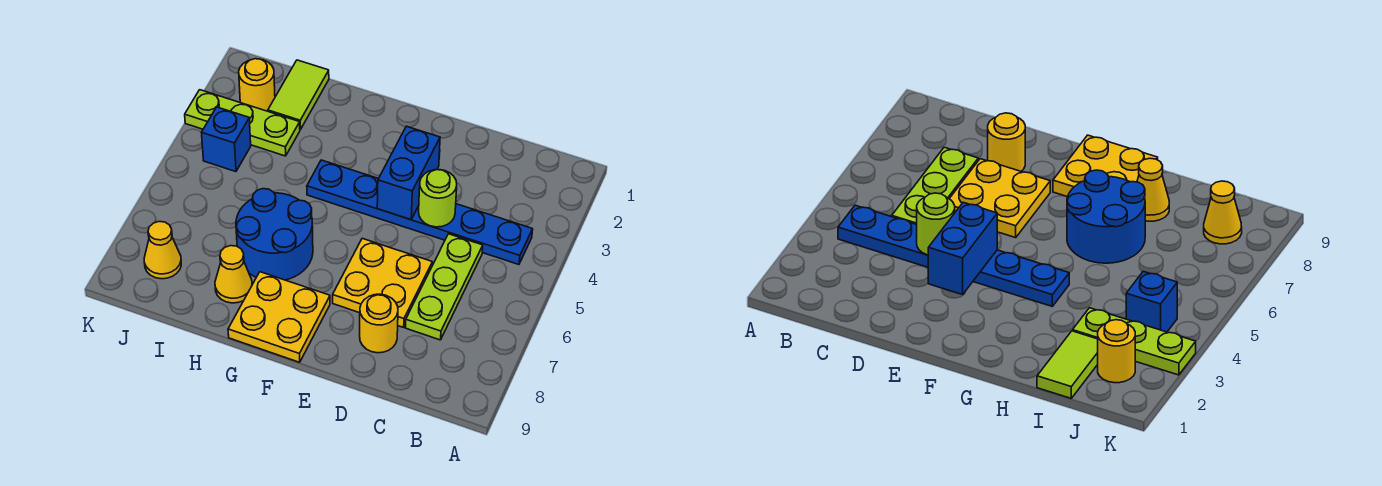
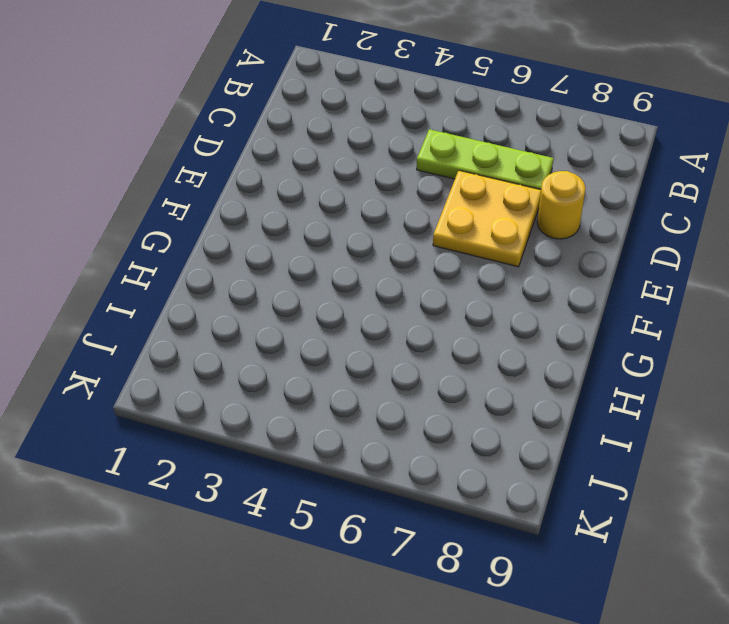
none -> blue 1x6 plate [307,160,533,264]
none -> yellow 2x2 plate [228,272,330,362]
none -> blue 2x2 round brick [236,189,313,280]

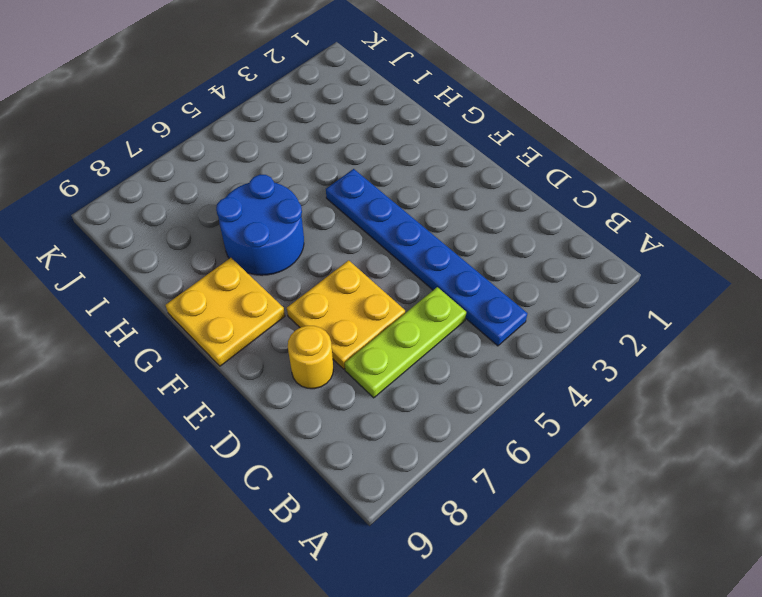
none -> yellow 1x1 cone [215,246,252,303]
none -> lime 1x2 tile [268,60,329,130]
none -> lime 1x3 plate [185,90,300,156]

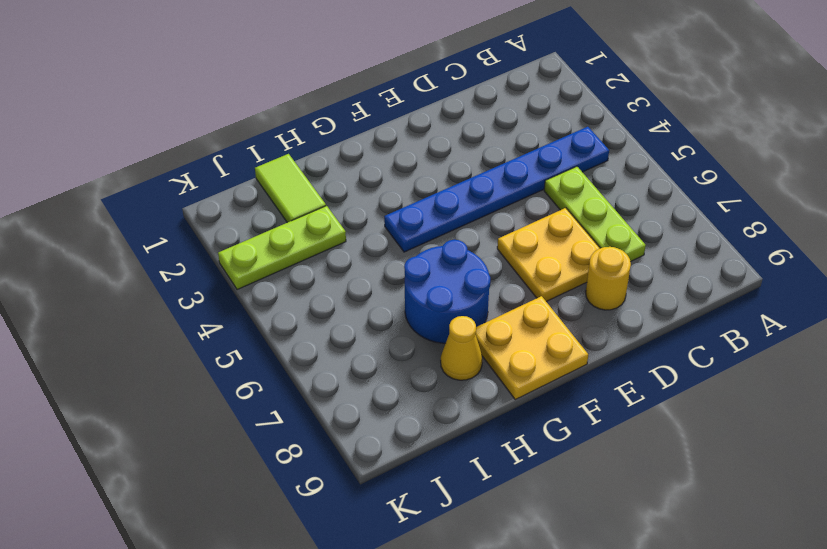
none -> yellow 1x1 round brick [239,59,275,111]
none -> blue 1x1 brick [202,107,251,172]
none -> yellow 1x1 cone [144,222,181,279]

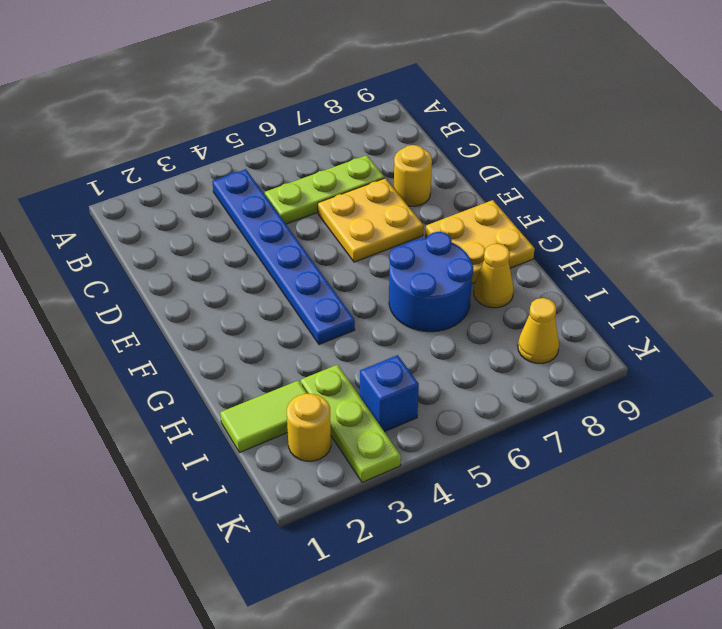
none -> lime 1x1 round brick [419,170,457,227]
none -> blue 1x2 brick [377,126,440,220]

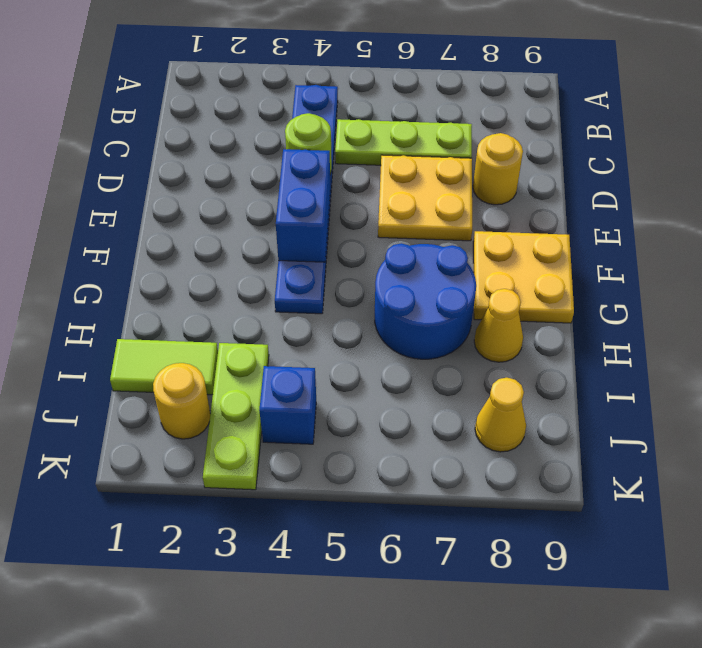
blue 1x2 brick [276,149,330,262] -> blue 1x2 brick turned to [377,126,440,220]

